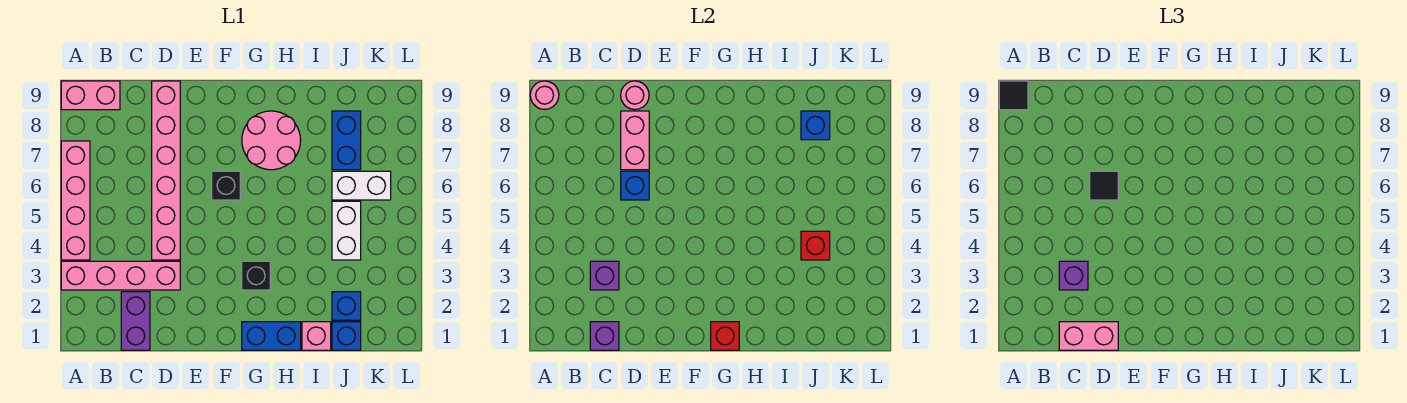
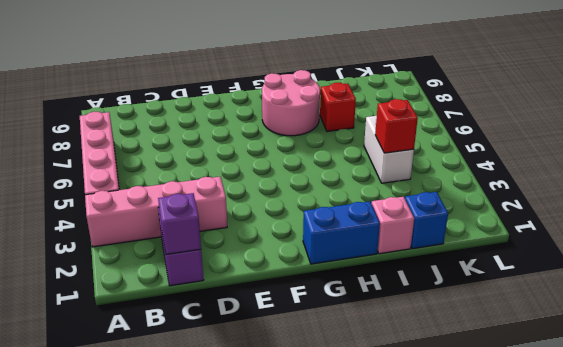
red 1x1 brick [320,83,356,132] -> red 1x1 brick moved to [711,322,739,350]
none -> pink 1x2 brick [61,81,120,110]
none -> pink 1x6 brick [152,81,180,260]
none -> black 1x1 brick [212,171,240,200]

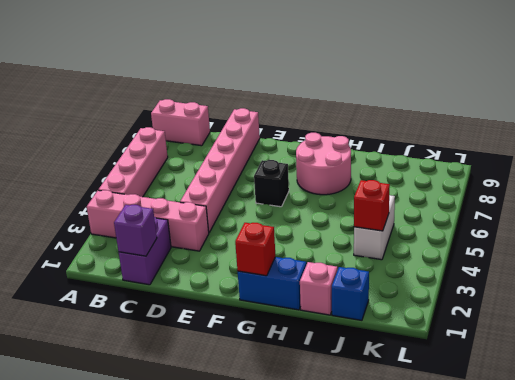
none -> black 1x1 brick [242,261,270,290]
none -> blue 1x1 brick [332,292,361,320]
none -> white 1x2 brick [332,171,391,200]

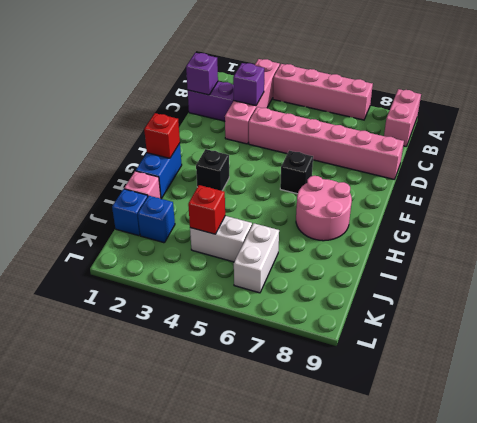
none -> blue 1x2 brick [332,111,361,170]
none -> pink 1x1 round brick [530,81,559,110]
none -> blue 1x1 brick [621,171,649,200]

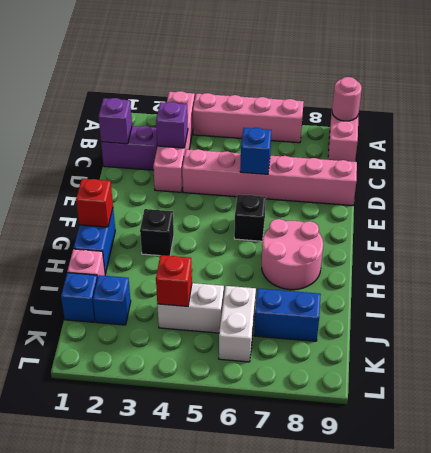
none -> pink 1x2 brick [621,111,649,170]
none -> pink 1x1 round brick [621,81,649,110]
none -> blue 1x1 brick [801,111,830,140]

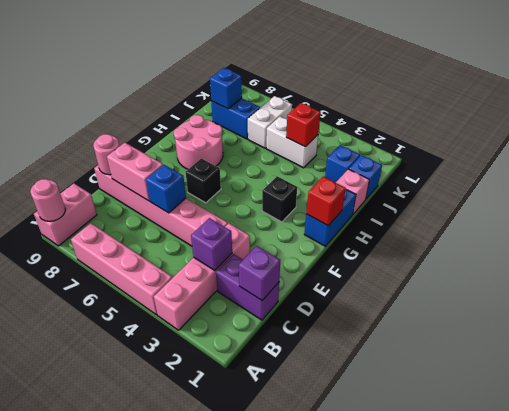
none -> black 1x1 tile [999,81,1028,110]
none -> pink 1x2 brick [1059,322,1118,350]
none -> purple 1x1 brick [1059,261,1088,290]

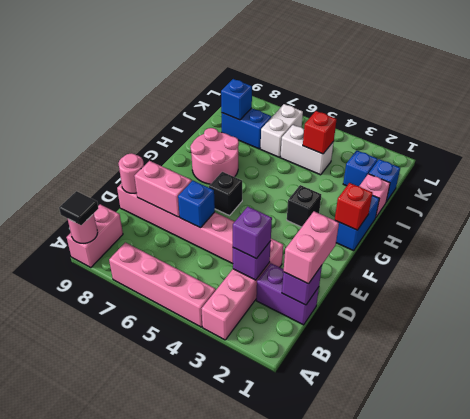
none -> black 1x1 tile [1090,171,1118,200]

